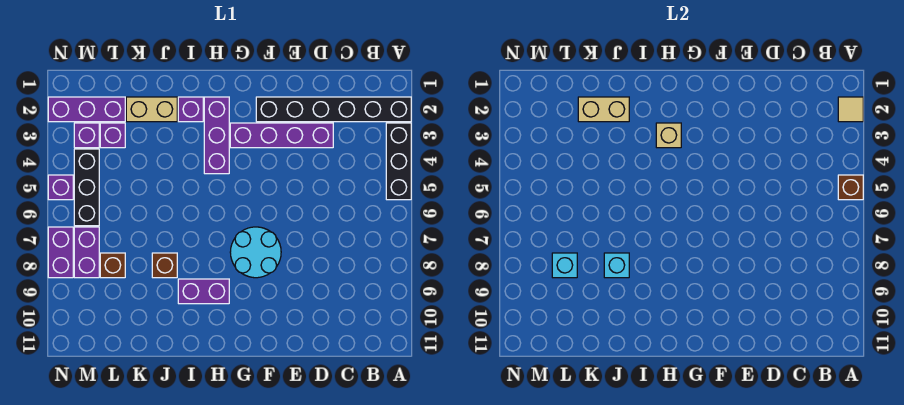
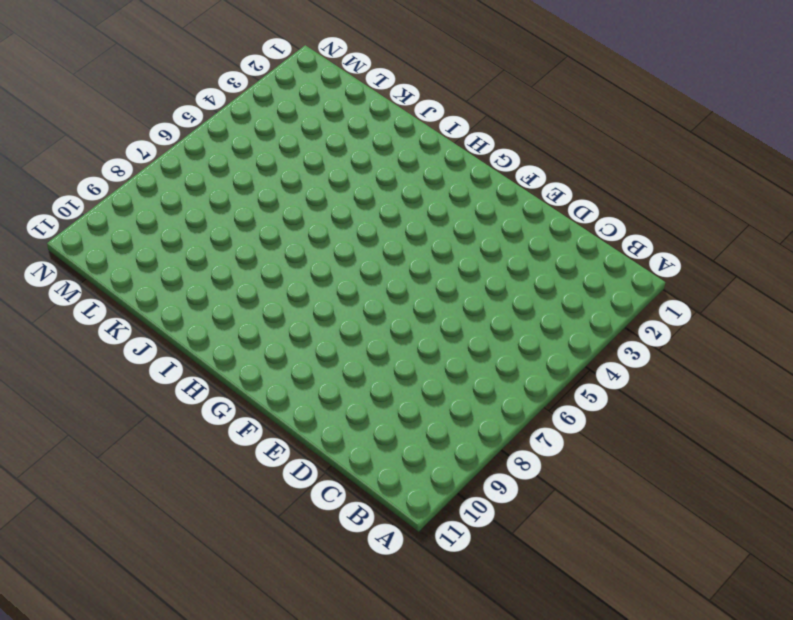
none -> black 1x6 brick [256,97,411,122]
none -> black 1x3 brick [386,123,411,200]
none -> purple 1x4 brick [230,123,333,148]

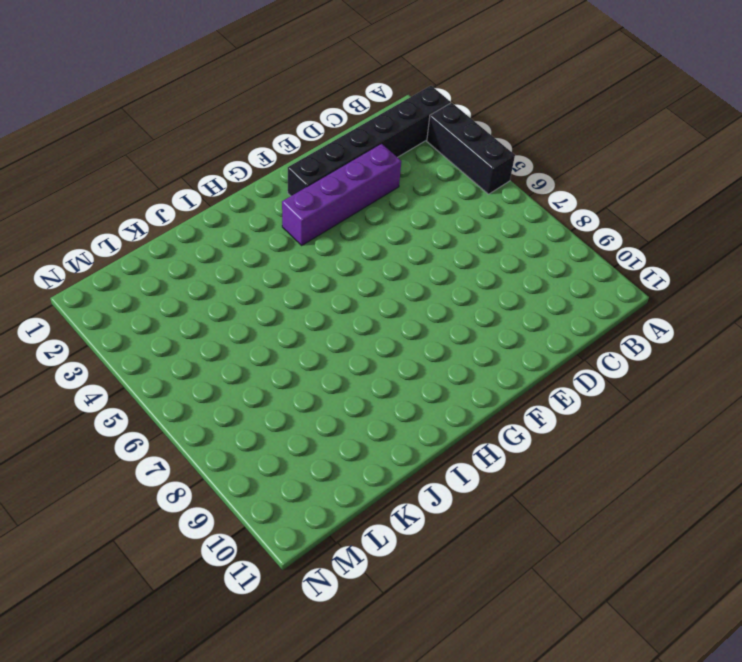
none -> cyan 2x2 round brick [230,227,281,278]
none -> purple 1x3 brick [204,97,229,174]
none -> purple 1x2 brick [178,279,229,304]

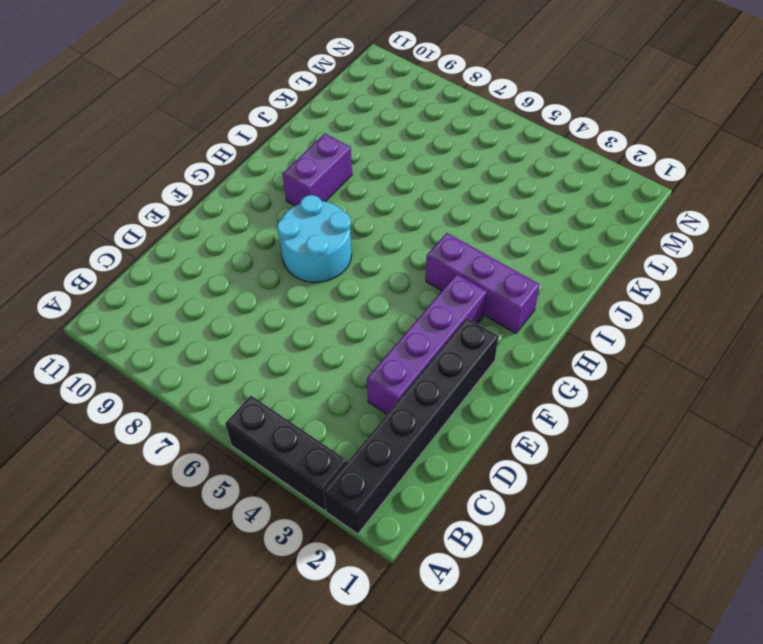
none -> purple 1x1 brick [178,97,203,122]
none -> tan 1x2 brick [126,97,177,122]
none -> brown 1x1 brick [152,253,177,278]

